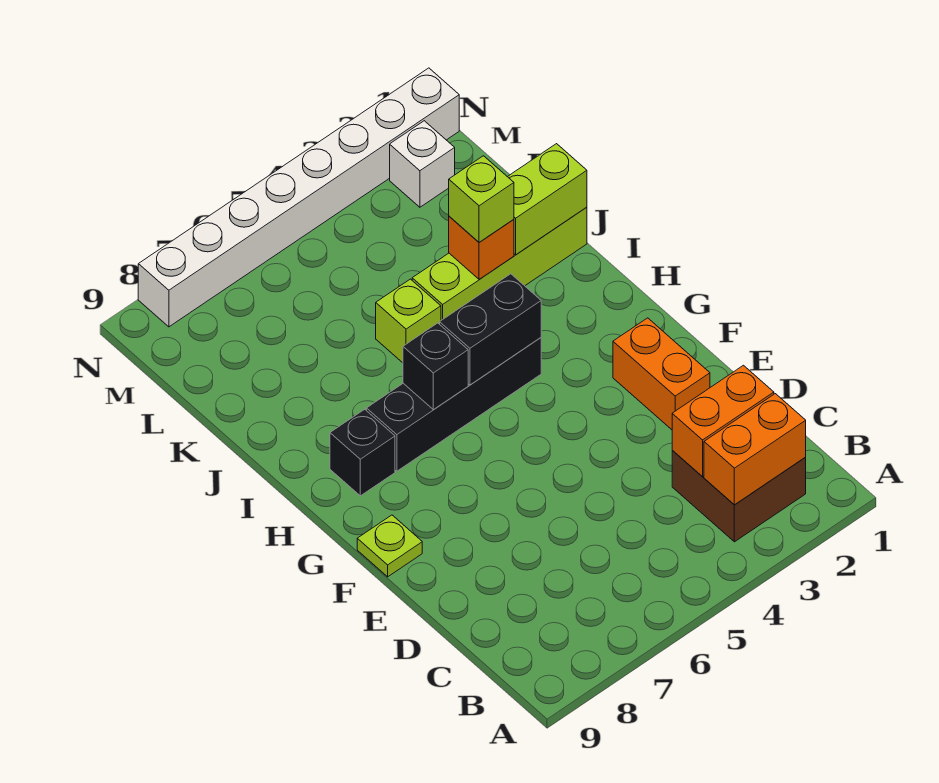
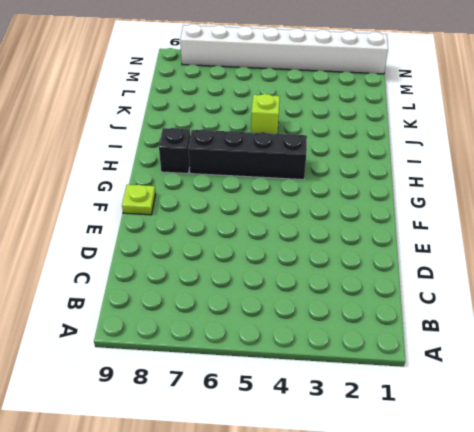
none -> brown 2x2 brick [672,451,806,542]
none -> orange 1x2 brick [613,318,710,430]
none -> lime 1x4 brick [412,207,587,320]

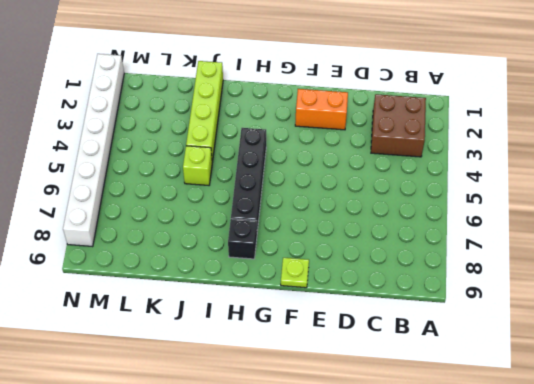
none -> white 1x1 brick [390,121,455,207]
none -> orange 1x2 brick [704,394,806,505]
none -> orange 1x2 brick [672,365,774,477]

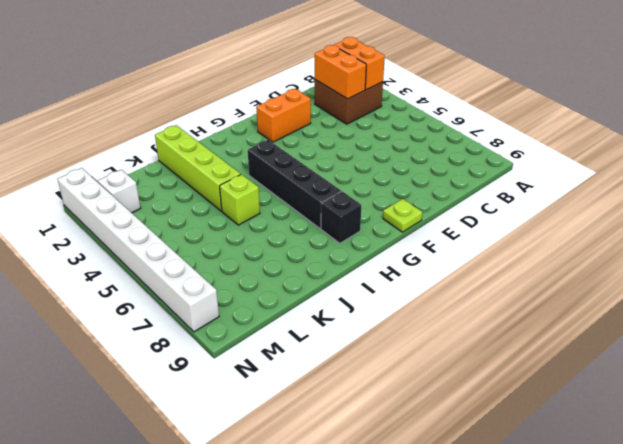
none -> black 1x2 brick [440,274,541,385]
none -> black 1x1 brick [403,323,468,410]
none -> lime 1x2 brick [508,144,587,255]

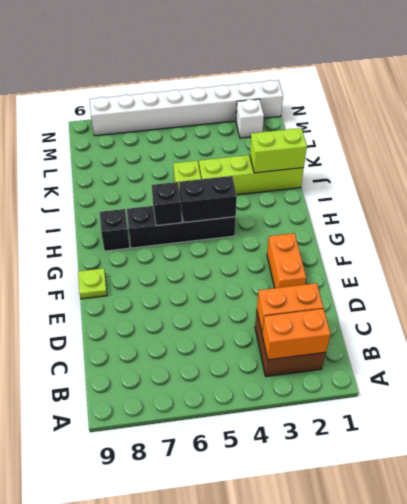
none -> orange 1x1 brick [449,216,514,279]
none -> lime 1x1 brick [449,156,514,242]

